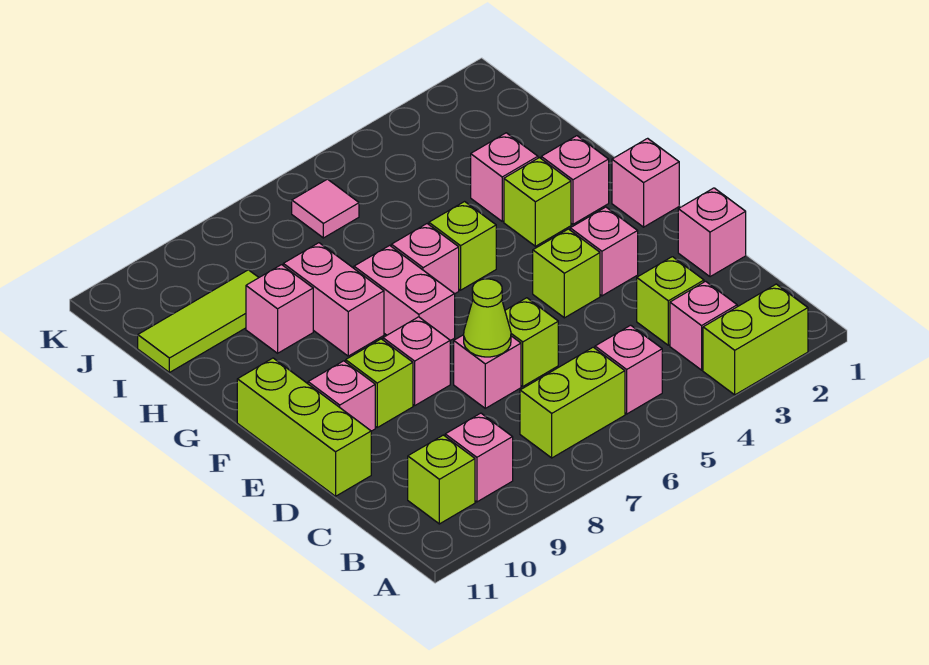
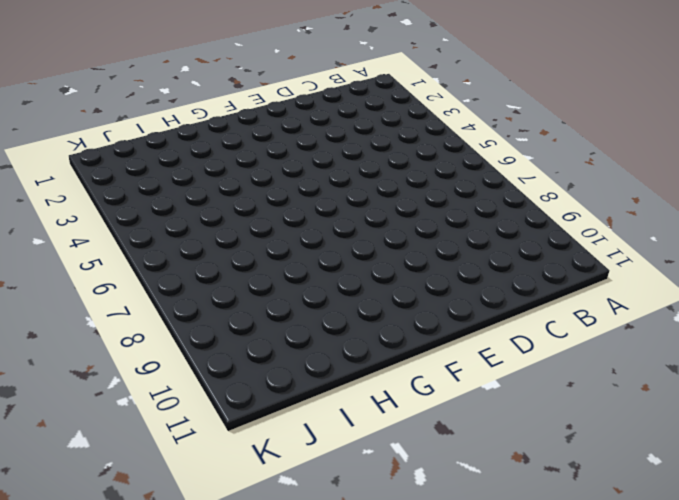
none -> lime 1x2 brick [703,284,808,395]
none -> pink 1x1 brick [670,281,737,370]
none -> pink 1x1 brick [595,325,662,414]

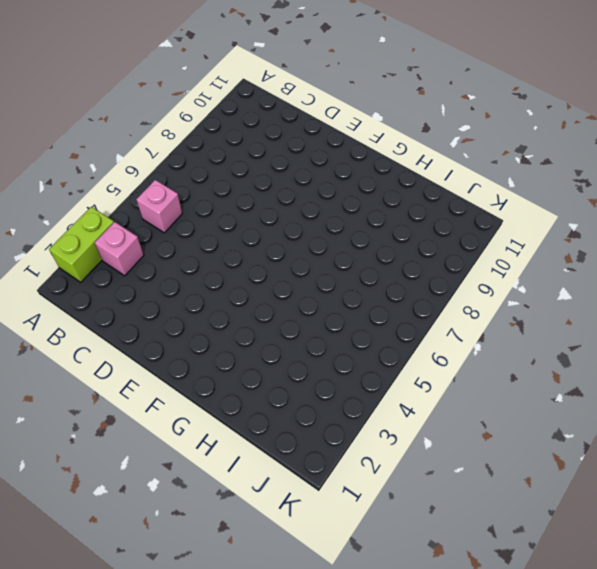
none -> lime 1x2 brick [520,347,625,458]
none -> pink 1x1 brick [445,413,513,502]
none -> lime 1x1 brick [408,435,475,524]

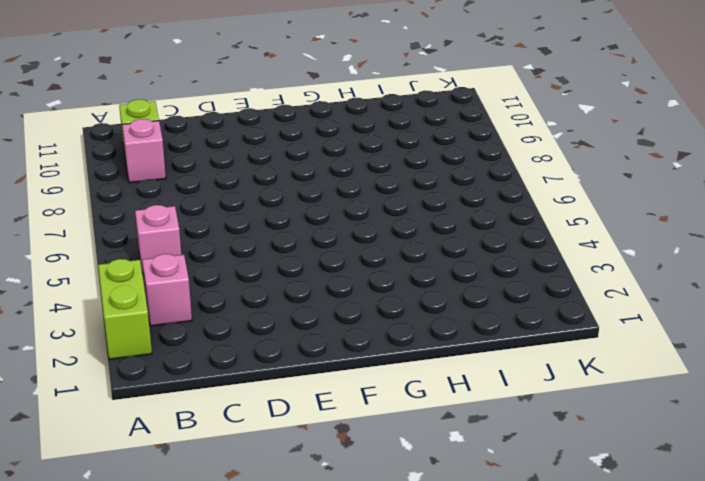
none -> lime 1x2 brick [520,347,625,458]
none -> lime 1x1 brick [637,257,704,345]
none -> pink 1x1 brick [678,188,746,277]

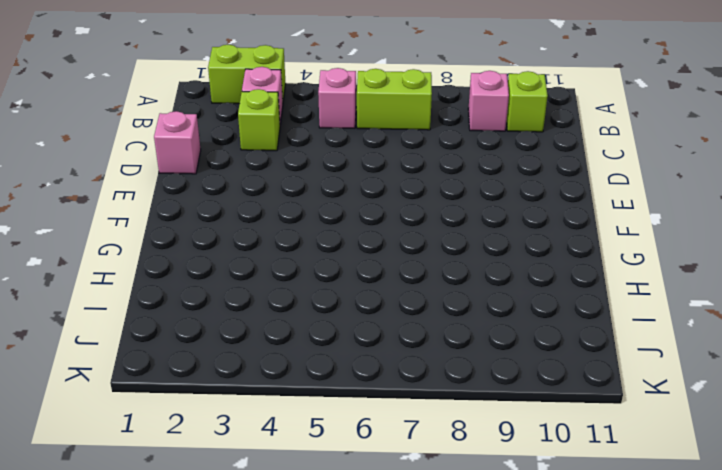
none -> lime 1x1 brick [505,298,558,386]
none -> pink 1x1 brick [454,335,521,408]
none -> lime 1x3 brick [237,358,371,496]

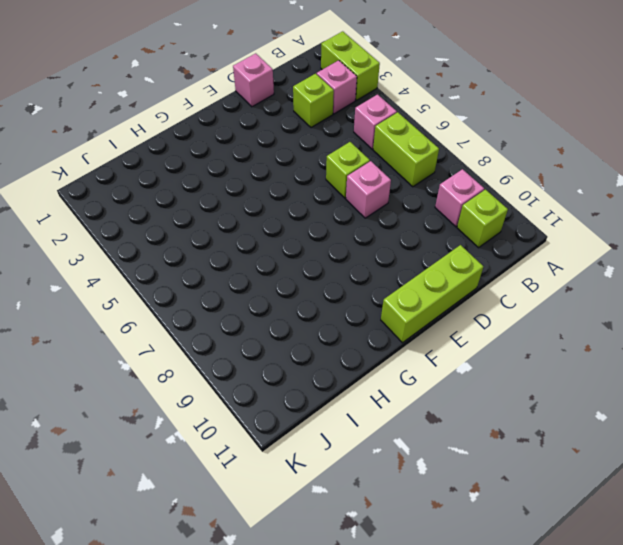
none -> pink 1x1 brick [570,207,638,296]
none -> lime 1x1 brick [533,229,600,318]
none -> pink 1x1 brick [383,317,450,406]

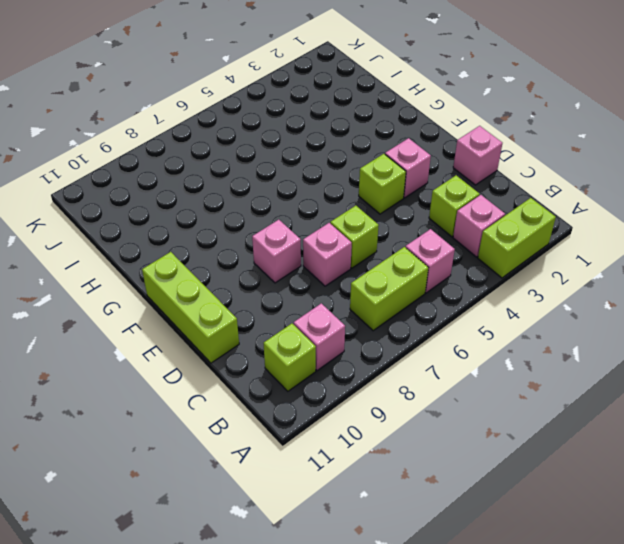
none -> lime 1x1 brick [346,339,413,427]
none -> pink 1x1 brick [308,361,375,431]
none -> pink 1x1 brick [612,138,679,227]

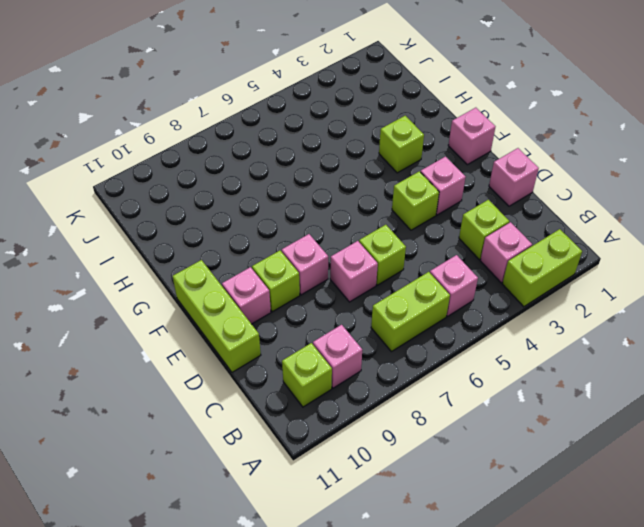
none -> pink 1x2 brick [354,245,455,341]
none -> pink 1x1 brick [541,136,609,224]
none -> lime 1x1 brick [429,202,496,290]

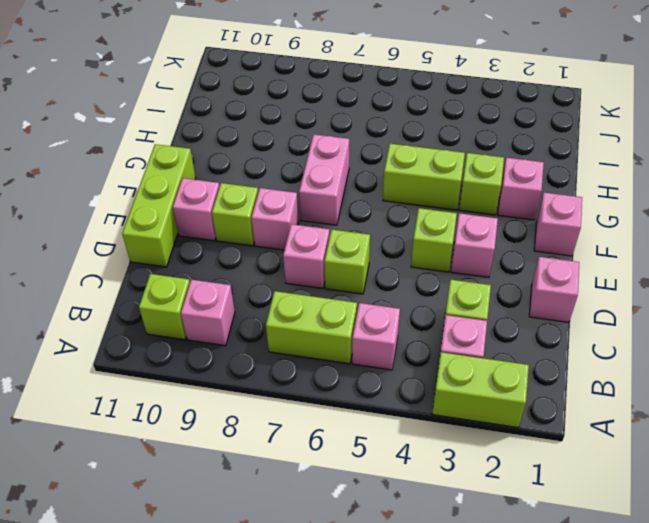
lime 1x2 brick [383,144,465,210] -> lime 1x1 brick [429,202,496,290]
none -> pink 1x1 brick [391,224,459,294]
none -> pink 1x2 brick [283,243,384,356]
none -> pink 1x1 brick [471,133,538,221]

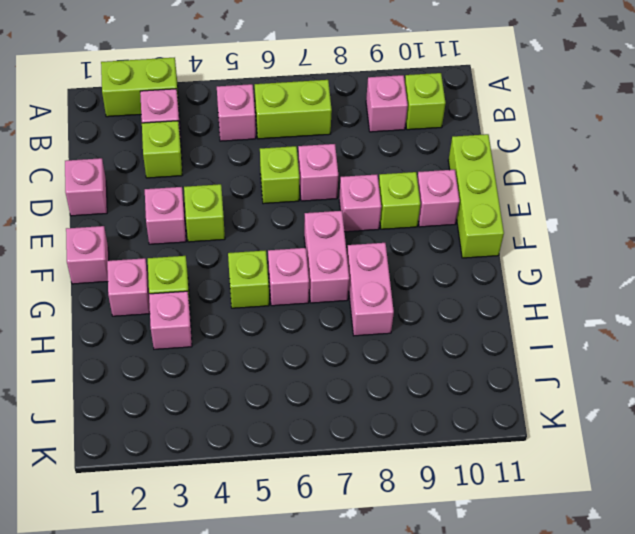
none -> pink 1x1 brick [246,265,313,353]
none -> lime 1x3 tile [138,270,259,373]
none -> pink 1x1 tile [292,179,359,238]

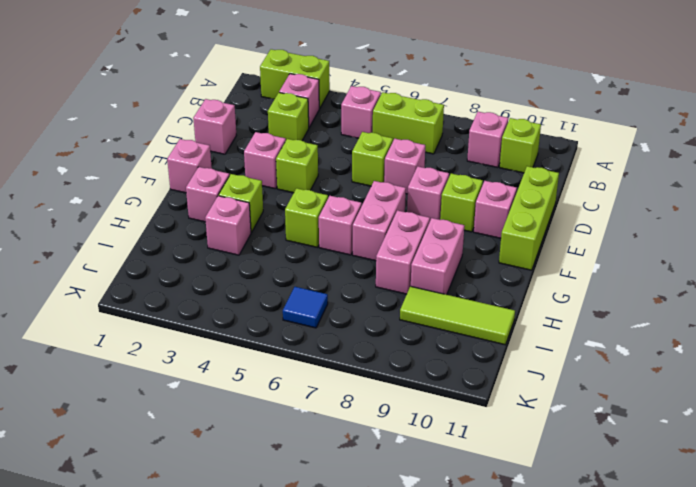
pink 1x2 brick [411,218,464,295] -> pink 1x1 brick [246,265,313,353]
blue 1x1 tile [283,287,328,328] -> pink 1x1 tile [292,179,359,238]
none -> lime 1x1 cone [464,279,511,357]

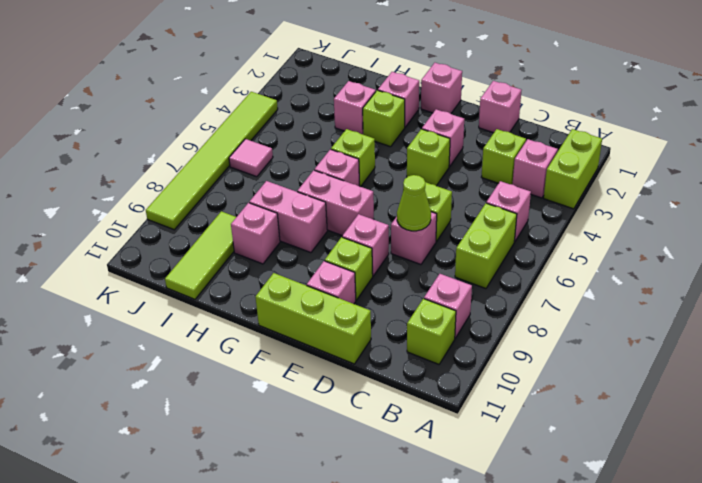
lime 1x6 tile [146,92,278,230] -> none

